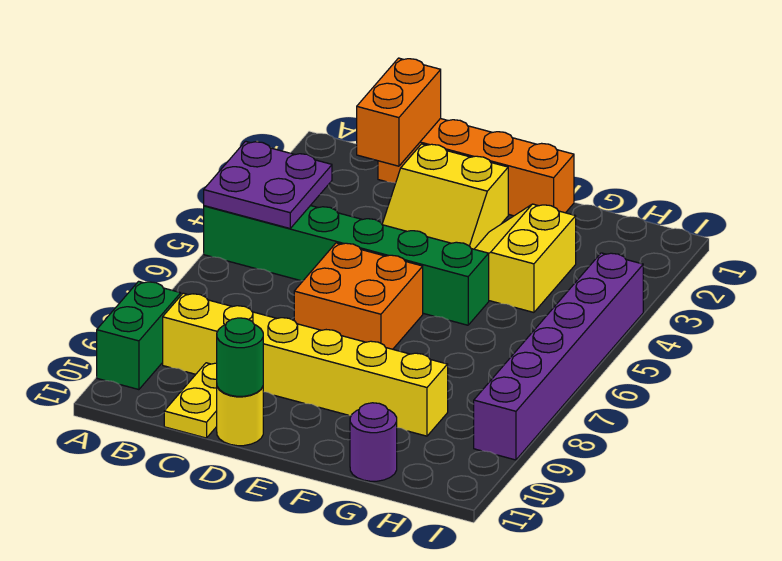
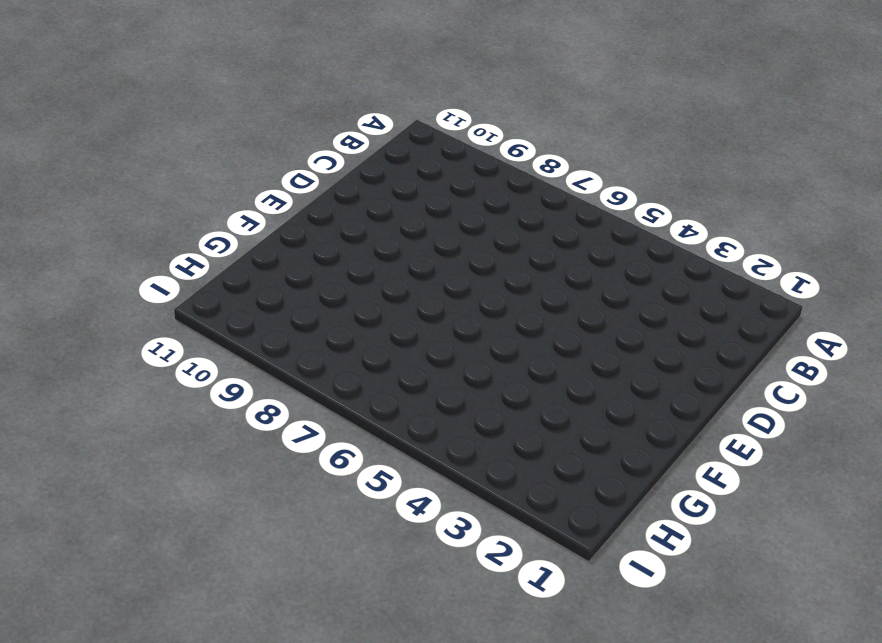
none -> green 1x6 brick [204,206,489,325]
none -> green 1x2 brick [97,281,181,390]
none -> yellow 1x6 brick [163,293,448,436]

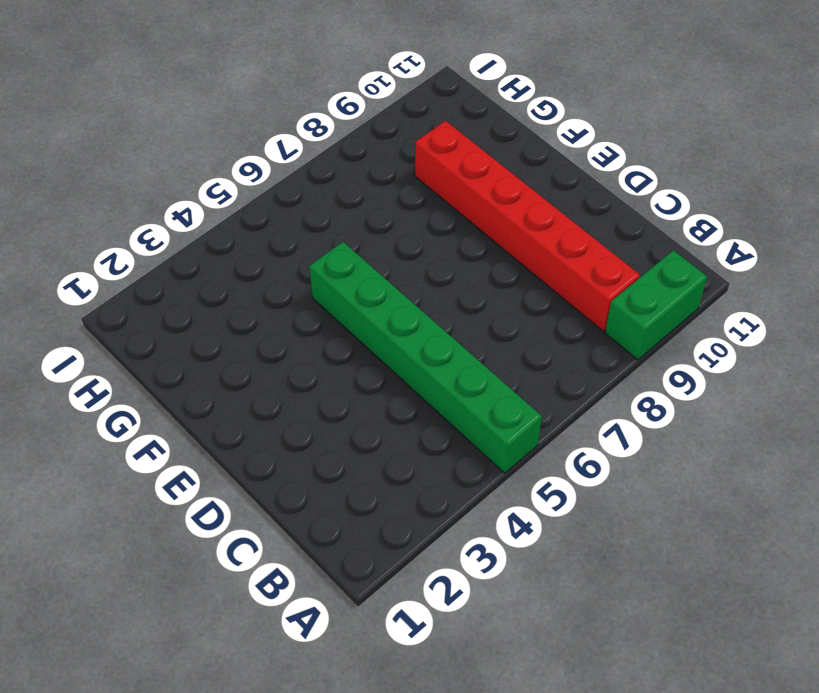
red 1x6 brick [415,121,640,331] -> yellow 1x6 brick [163,293,448,436]
none -> orange 1x4 brick [378,119,574,216]
none -> yellow 1x2 plate [164,363,217,438]
none -> yellow 2x2 slope [382,144,508,249]

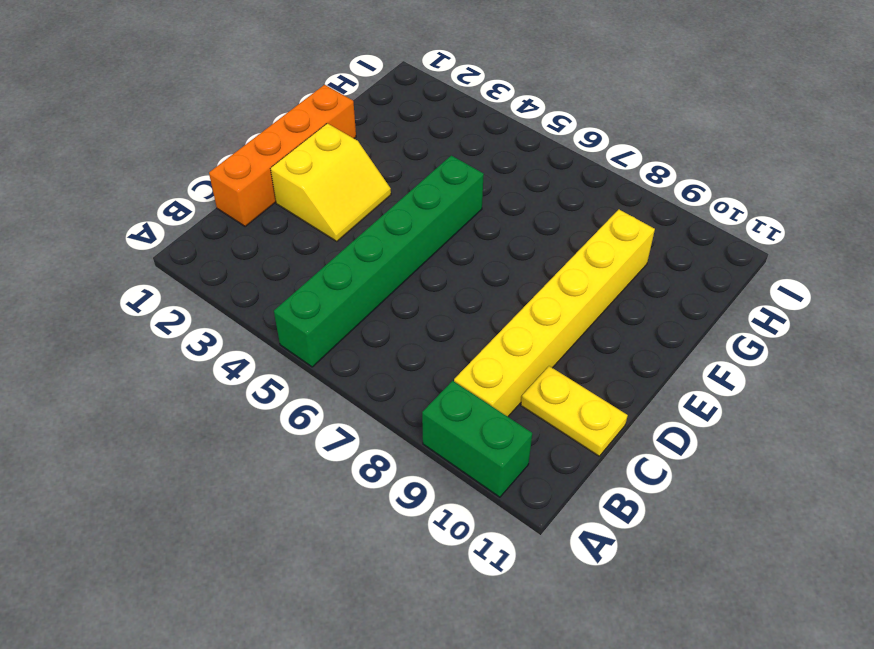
none -> orange 2x2 brick [294,243,423,349]
none -> yellow 1x1 round brick [217,387,263,446]
none -> yellow 2x2 slope [475,204,576,312]

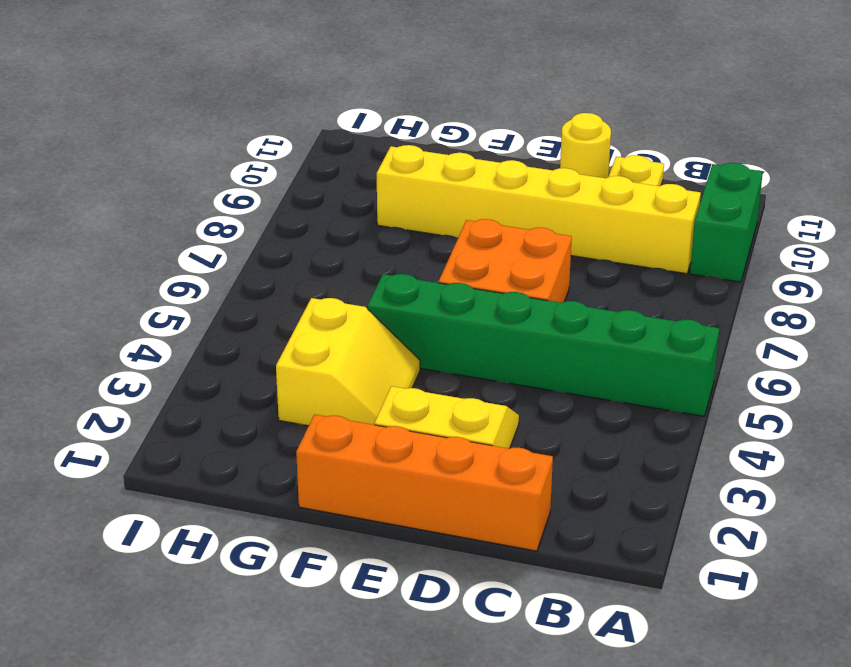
none -> purple 1x1 round brick [350,403,397,481]
none -> purple 1x6 brick [474,253,643,460]
none -> purple 2x2 plate [204,141,332,228]

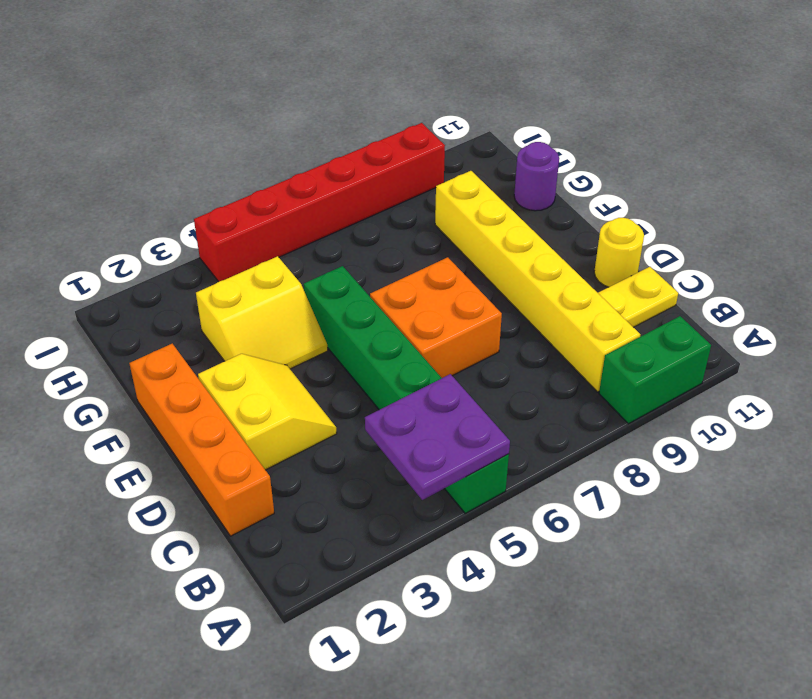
red 1x6 brick [194,123,445,282] -> purple 1x6 brick [474,253,643,460]
none -> orange 1x2 brick [357,58,441,166]
none -> green 1x1 round brick [217,318,263,396]

